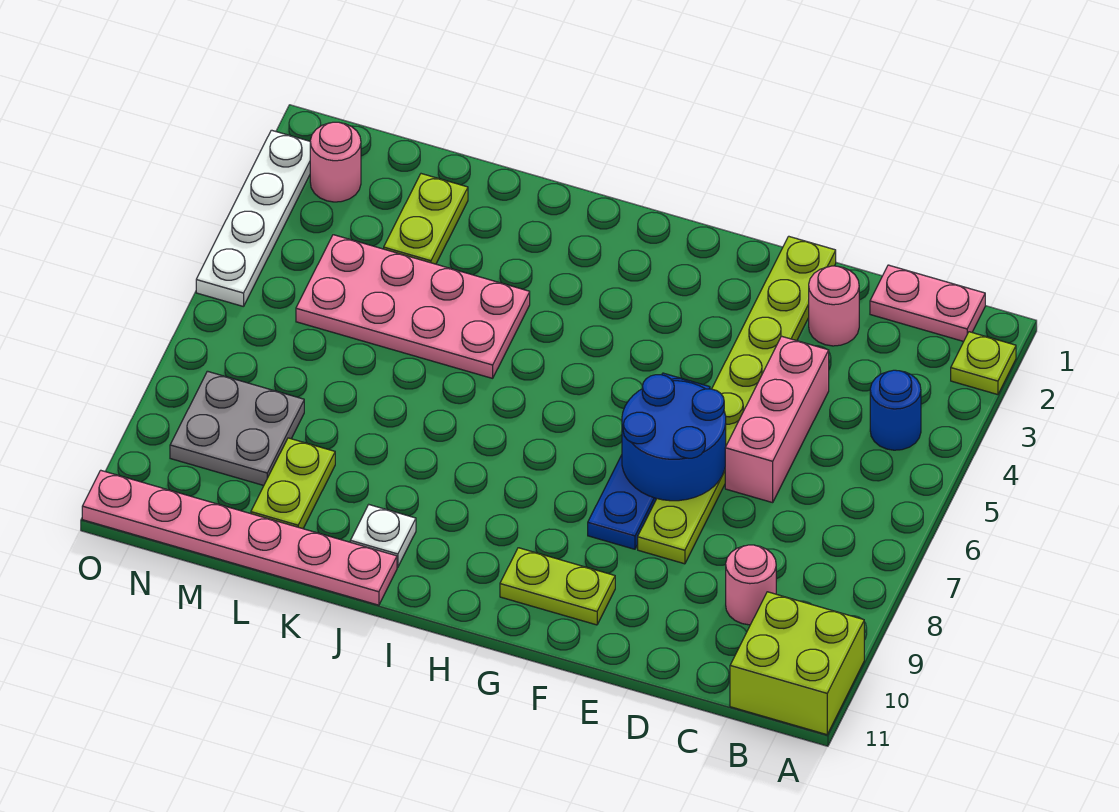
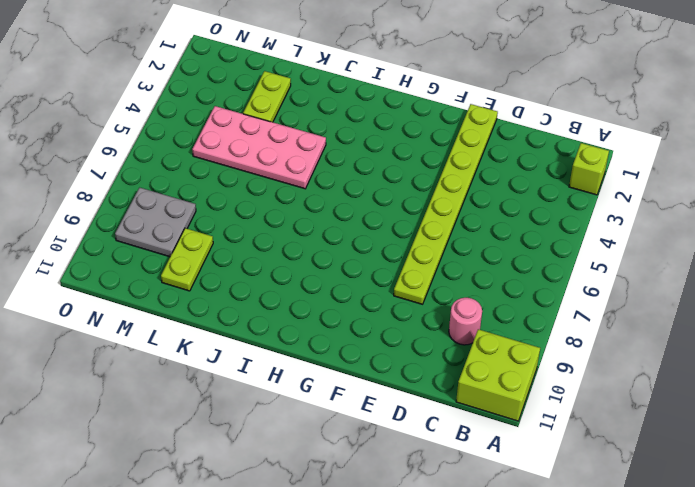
lime 1x1 brick [569,143,609,195] -> lime 1x1 plate [951,332,1016,395]
none -> pink 1x2 plate [870,265,985,341]
none -> blue 1x1 round brick [870,370,921,450]
none -> pink 1x1 round brick [809,266,859,346]

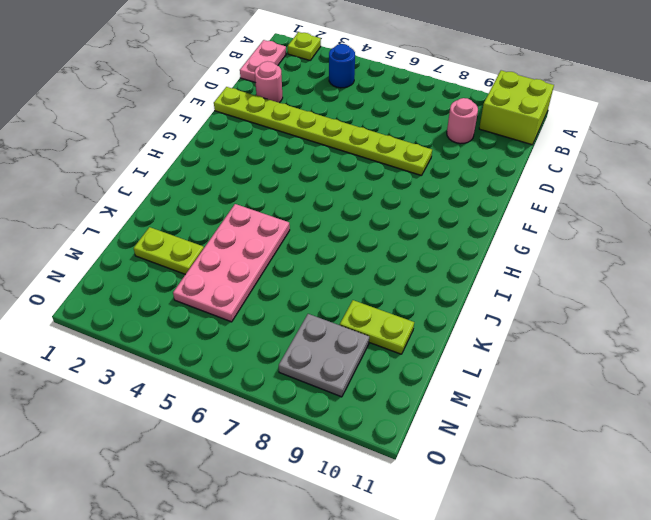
none -> pink 1x3 brick [725,336,829,503]
none -> blue 1x4 plate [588,373,710,549]
none -> lime 1x2 plate [500,548,615,625]

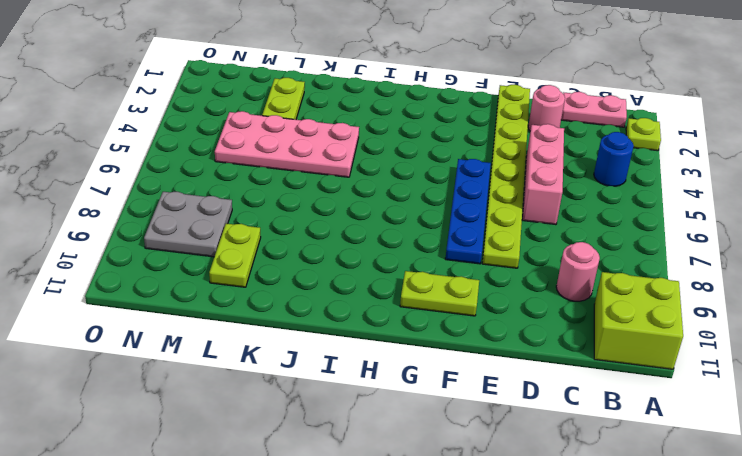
none -> white 1x1 plate [350,505,416,567]
none -> pink 1x6 plate [82,470,397,605]
none -> pink 1x1 round brick [310,122,361,202]

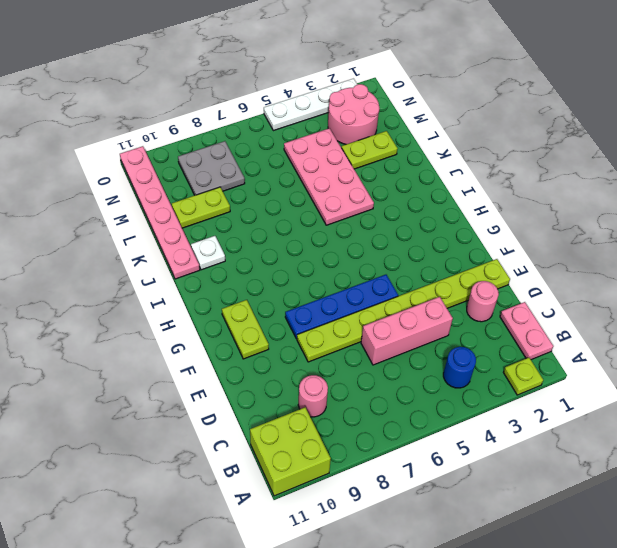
pink 2x2 round brick [328,84,380,144] -> pink 1x1 round brick [310,122,361,202]
none -> blue 2x2 round brick [622,375,726,501]

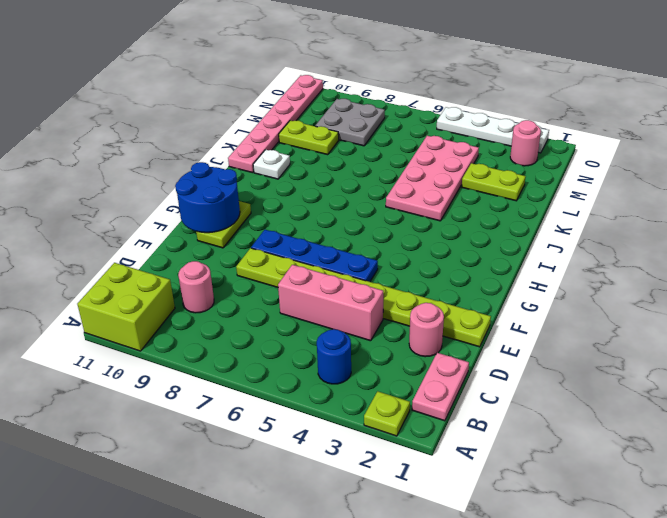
blue 2x2 round brick [175,162,240,233] -> blue 2x2 round brick moved to [622,375,726,501]

